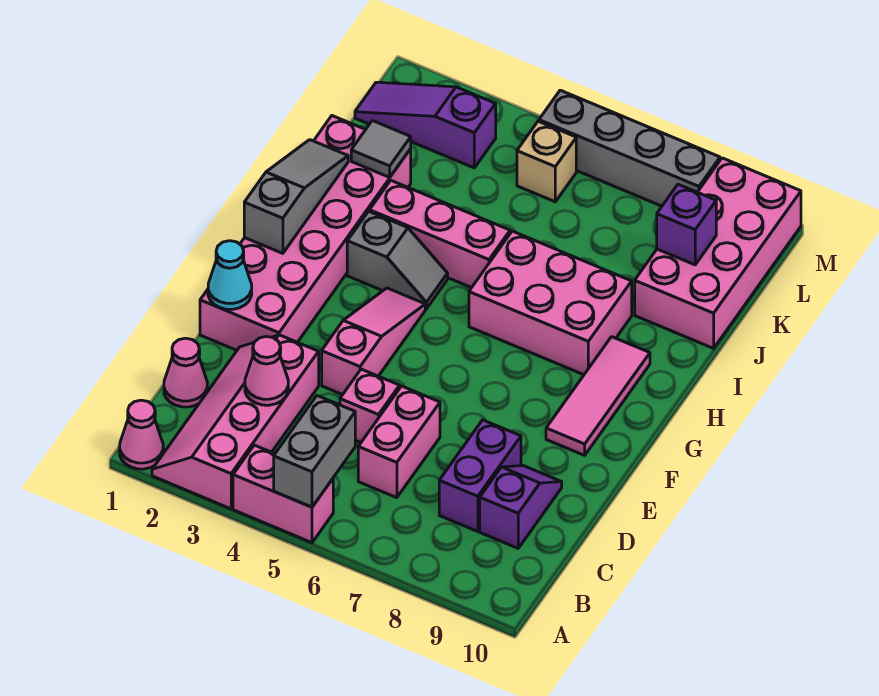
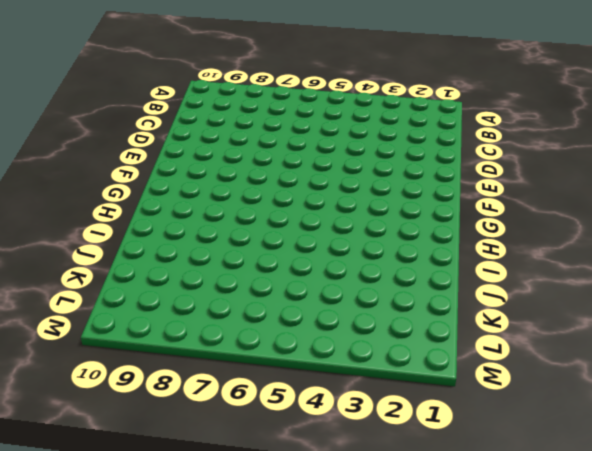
none -> pink 1x1 cone [120,400,163,469]
none -> pink 2x4 slope [152,335,319,509]
none -> pink 1x2 brick [233,445,333,543]

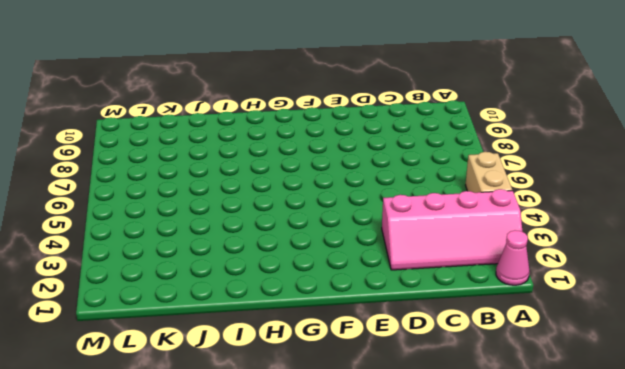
tan 1x2 brick [466,152,512,193] -> pink 1x2 brick [233,445,333,543]
none -> pink 1x1 cone [164,338,207,407]
none -> pink 1x2 brick [358,386,440,498]
none -> purple 1x2 brick [439,420,521,532]

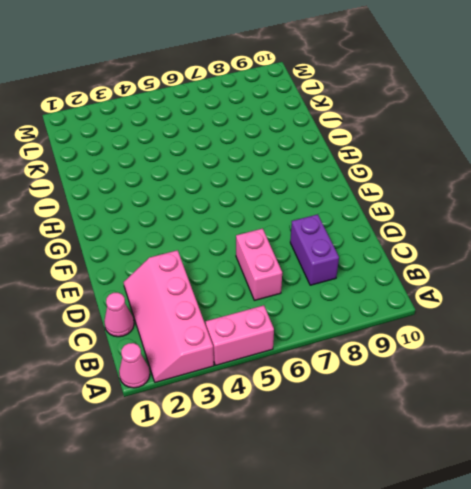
none -> purple 1x2 slope [480,466,562,548]
none -> pink 1x1 brick [340,369,400,442]
none -> pink 2x6 brick [200,116,411,350]

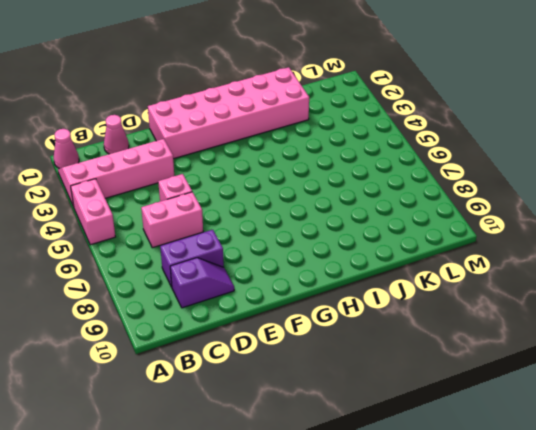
none -> pink 1x3 slope [322,288,425,395]
none -> pink 1x3 tile [546,337,650,455]
none -> grey 1x2 slope [347,211,448,309]

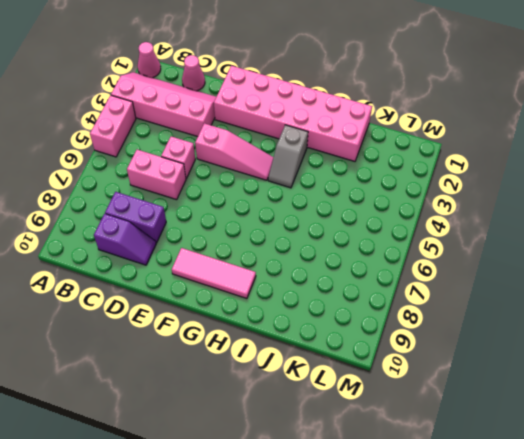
none -> pink 2x3 brick [469,231,632,375]
none -> pink 1x3 brick [370,181,510,288]
none -> pink 2x4 brick [635,158,801,348]

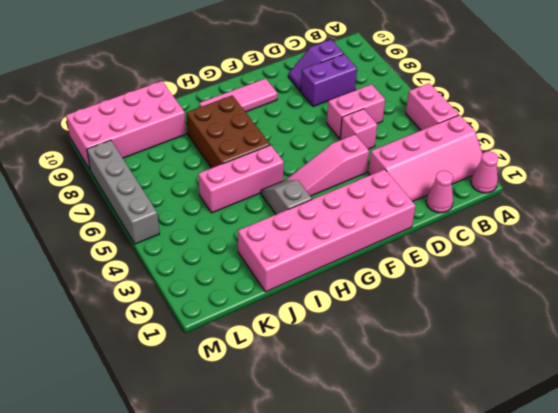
pink 1x3 brick [198,145,284,213] -> pink 1x3 brick turned to [370,181,510,288]
brown 2x3 brick [186,95,270,168] -> pink 2x3 brick [469,231,632,375]
none -> purple 1x3 slope [355,82,496,168]
none -> tan 1x1 brick [517,121,576,202]
none -> grey 1x2 brick [274,396,355,507]

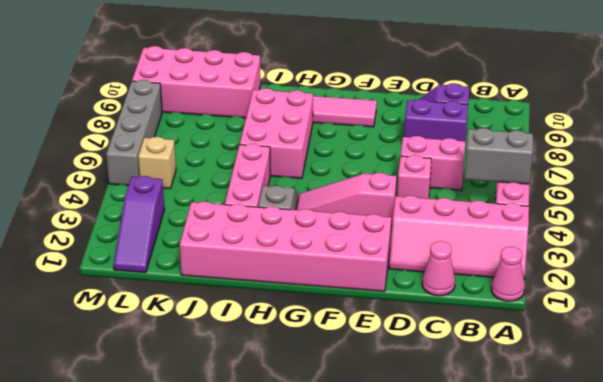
none -> pink 1x1 cone [245,336,288,405]
none -> cyan 1x1 cone [208,241,252,309]
none -> grey 1x3 slope [244,140,348,253]

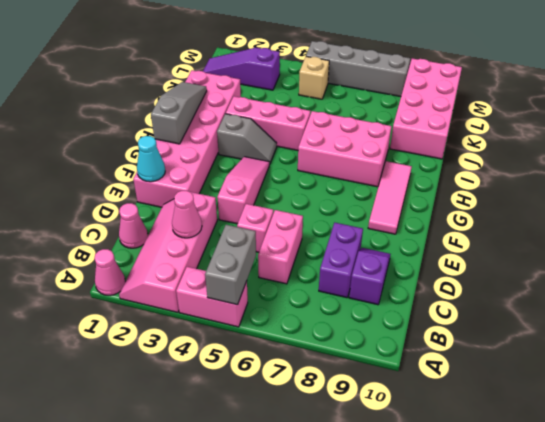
none -> grey 1x1 tile [351,121,411,177]
none -> purple 1x1 brick [657,184,716,265]

